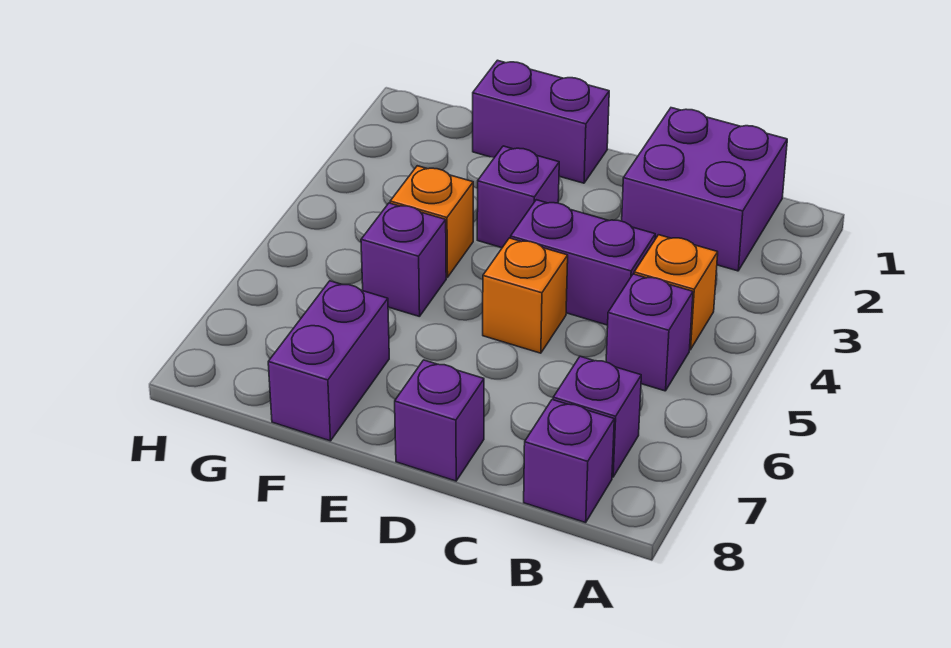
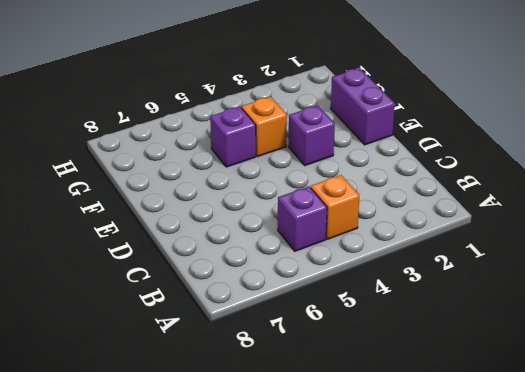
none -> purple 2x2 brick [622,108,787,271]
none -> purple 1x1 brick [553,356,641,477]
none -> purple 1x1 brick [524,400,614,523]

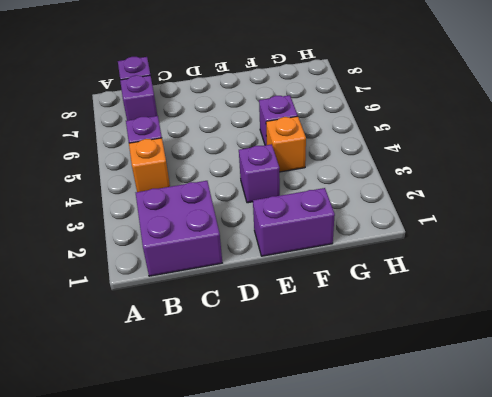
none -> purple 1x2 brick [511,200,655,325]
none -> orange 1x1 brick [483,238,568,353]
none -> purple 1x1 brick [395,360,484,481]

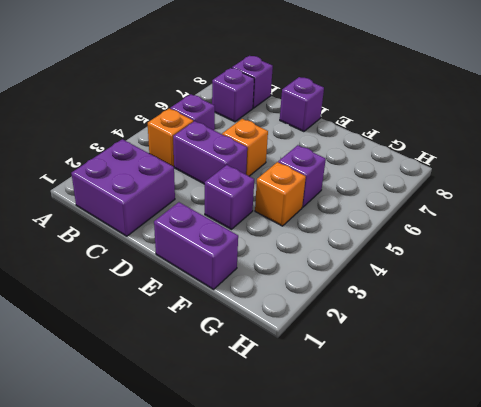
none -> purple 1x2 brick [268,281,389,441]

